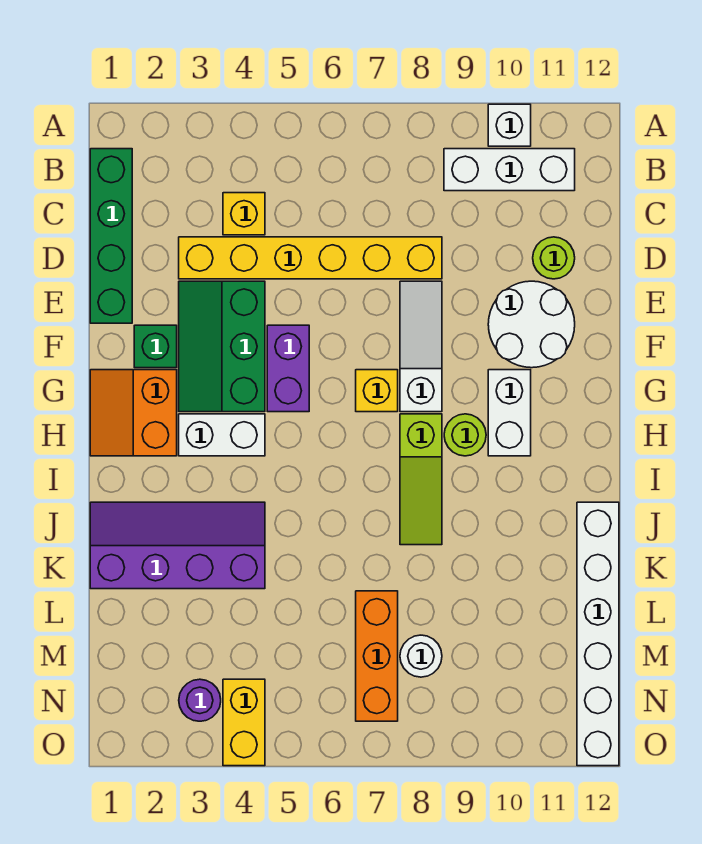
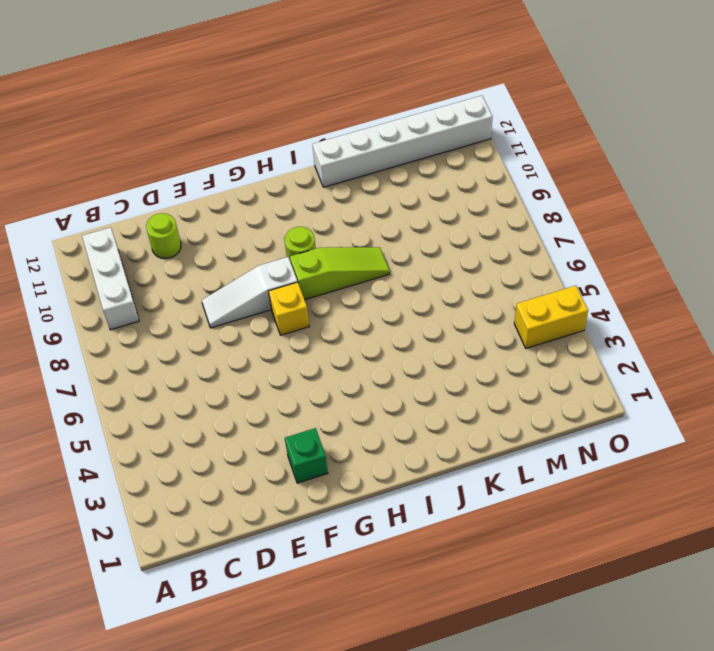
none -> white 1x1 brick [488,104,531,146]
none -> green 1x4 brick [90,149,132,323]
none -> yellow 1x1 brick [223,193,265,235]

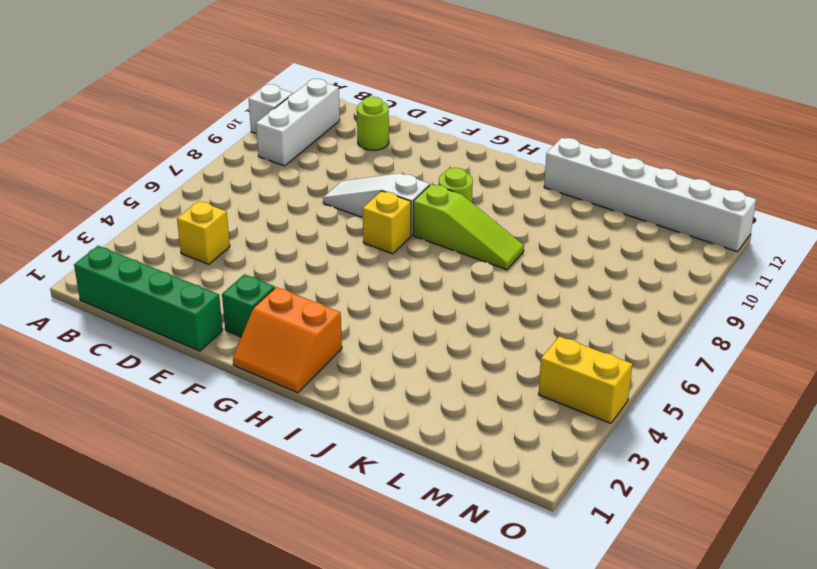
none -> yellow 1x6 brick [179,237,442,279]
none -> green 2x3 slope [179,281,265,412]
none -> white 2x2 round brick [488,281,575,368]

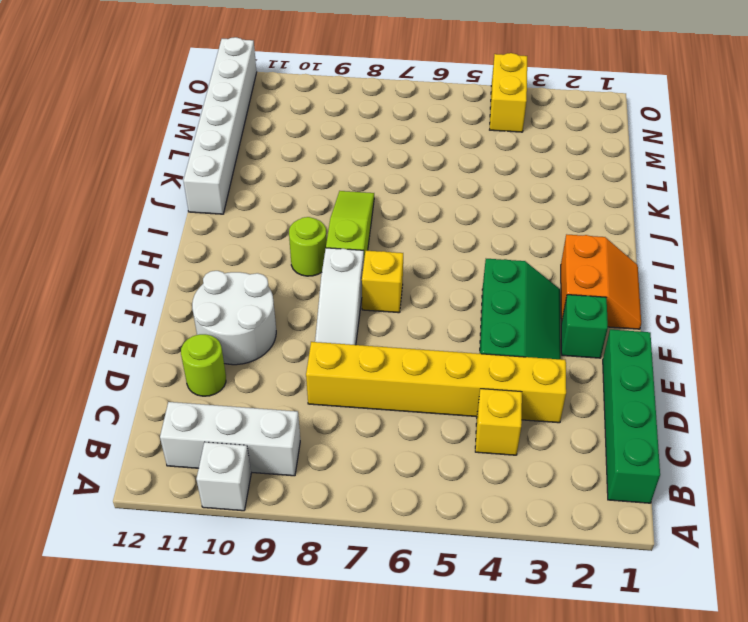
none -> purple 1x2 brick [267,325,309,412]
none -> white 1x2 brick [488,370,531,456]
none -> white 1x2 brick [179,414,265,456]

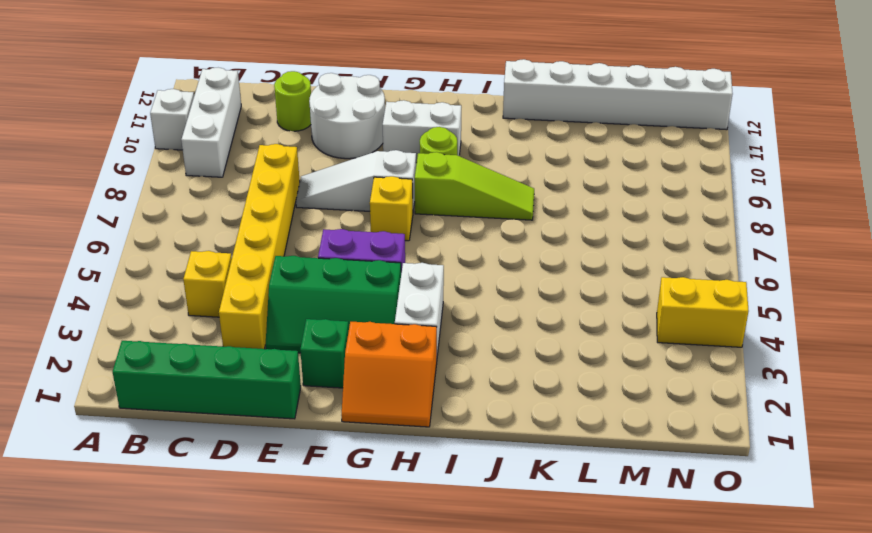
none -> purple 2x4 slope [90,502,265,589]
none -> orange 1x3 brick [356,591,398,721]
none -> white 1x1 round brick [400,635,442,677]

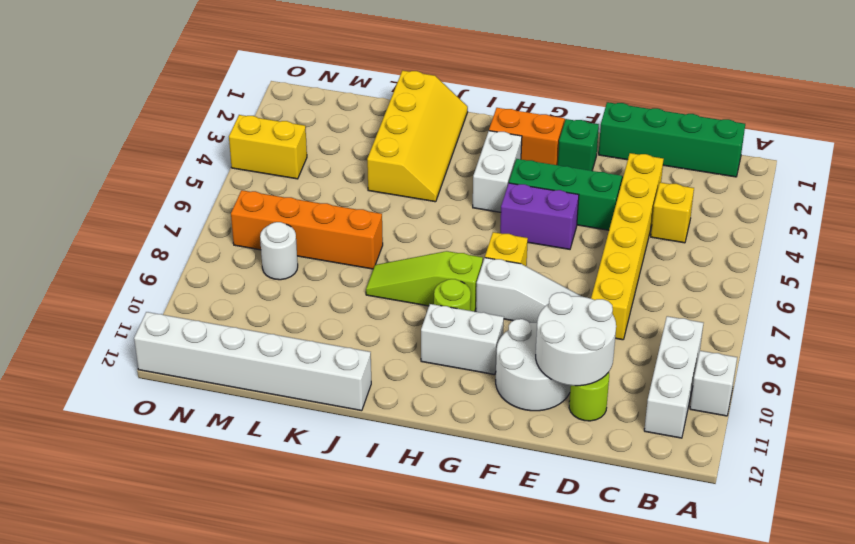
white 2x2 round brick [536,292,616,386] -> none
yellow 2x4 slope [367,71,468,202] -> purple 2x4 slope [90,502,265,589]
orange 1x4 brick [231,190,383,269] -> orange 1x3 brick [356,591,398,721]
none -> purple 1x1 round brick [179,679,221,721]

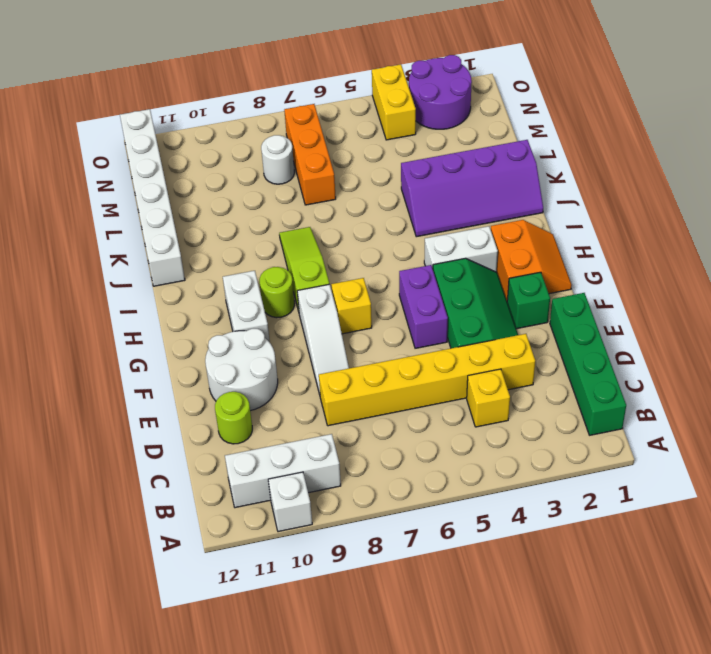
purple 2x2 round brick [409,55,472,129] -> purple 1x1 round brick [179,679,221,721]

